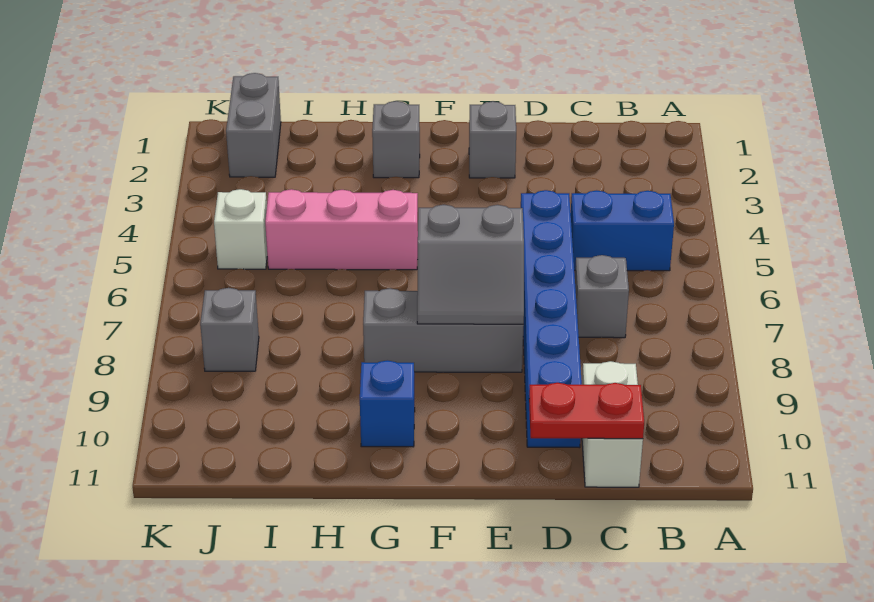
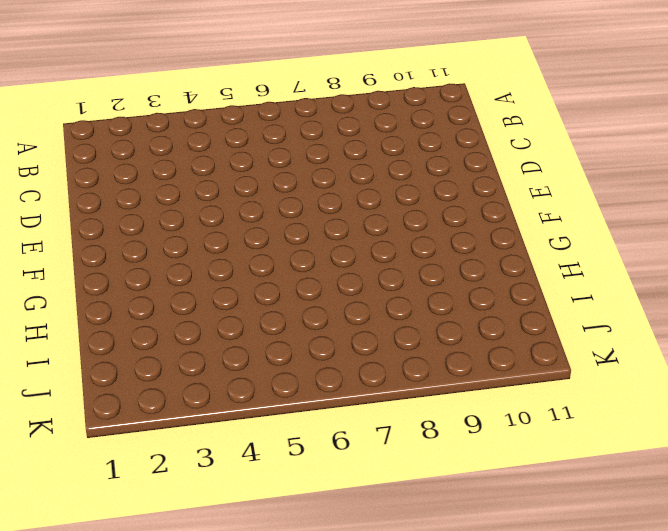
none -> blue 1x2 brick [571,190,674,271]
none -> grey 1x1 brick [575,255,629,338]
none -> white 1x2 brick [582,361,643,487]

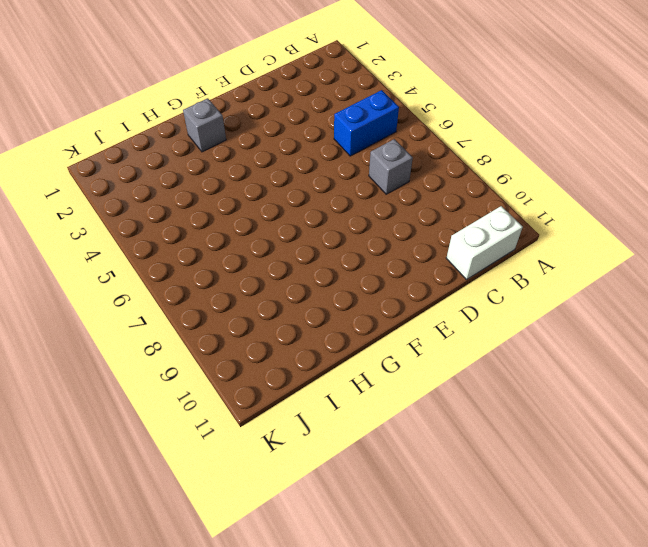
white 1x2 brick [446,206,523,280] -> white 1x2 brick turned to [582,361,643,487]
none -> blue 1x6 brick [521,190,582,448]
none -> grey 1x1 brick [469,101,516,178]
none -> grey 1x3 brick [363,288,524,372]

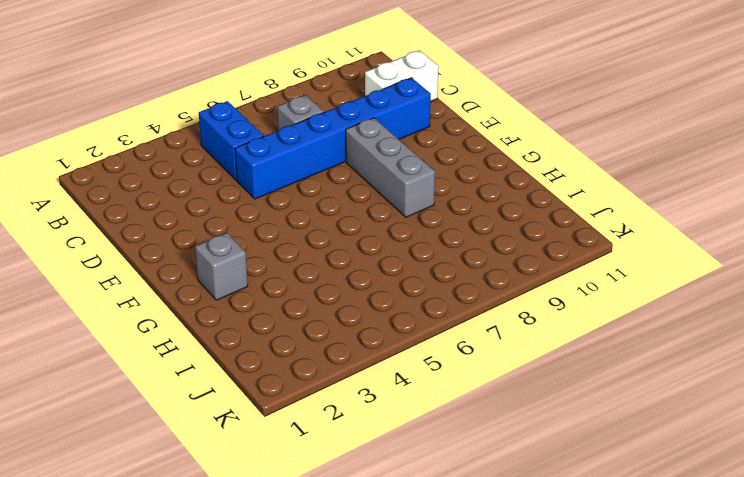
none -> grey 1x1 brick [469,101,516,178]
none -> pink 1x3 brick [265,189,418,270]
none -> blue 1x1 brick [360,360,415,447]

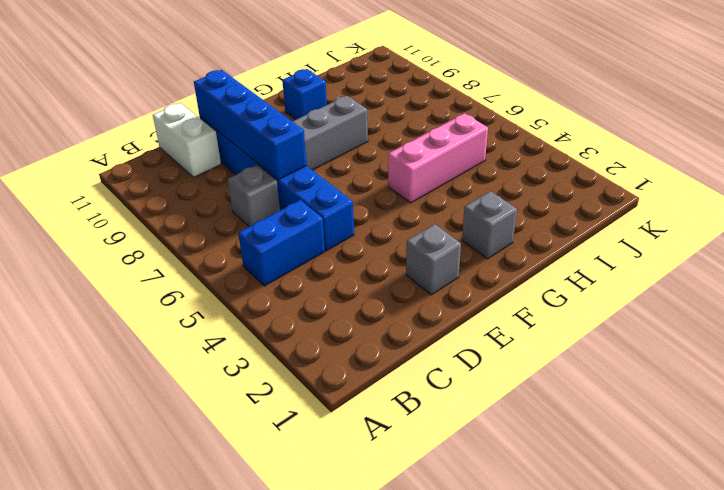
blue 1x4 brick [194,70,307,180] -> none
none -> grey 1x2 brick [226,73,281,177]
none -> white 1x1 brick [214,189,267,269]
none -> grey 1x1 brick [200,288,259,371]

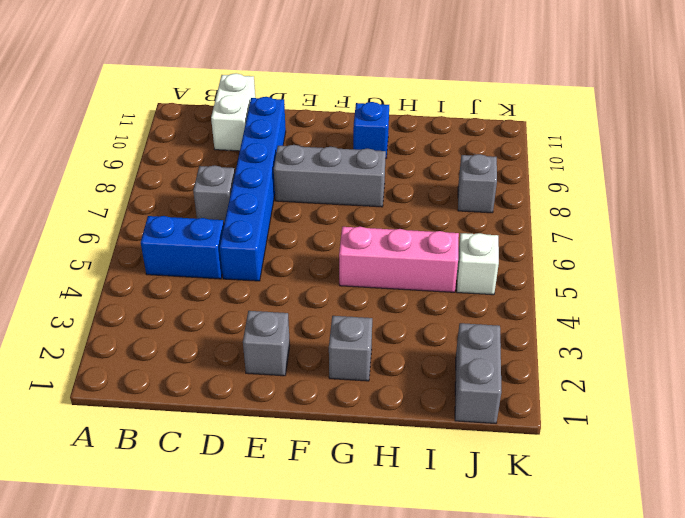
none -> red 1x2 plate [529,383,644,439]
none -> grey 2x2 slope [417,205,524,324]

